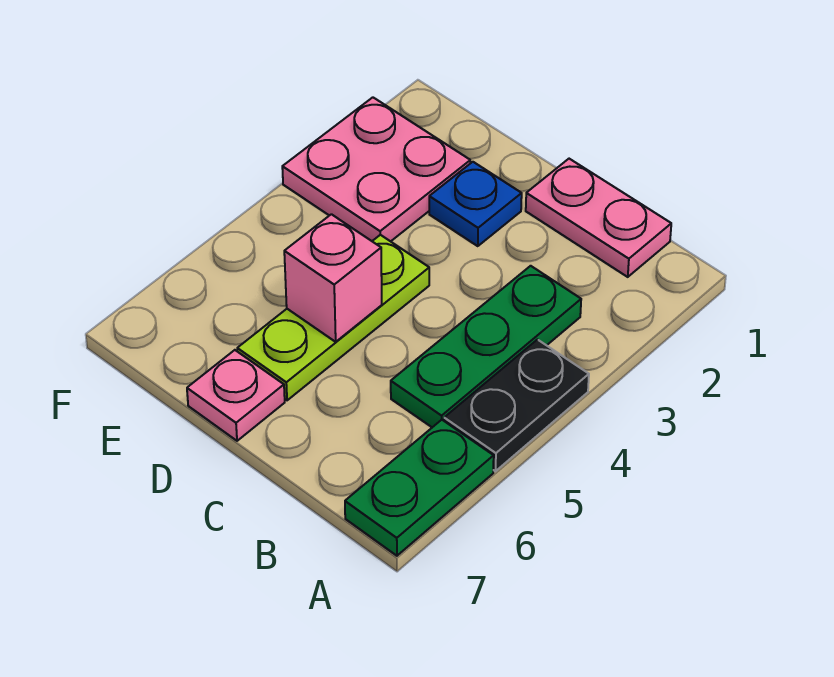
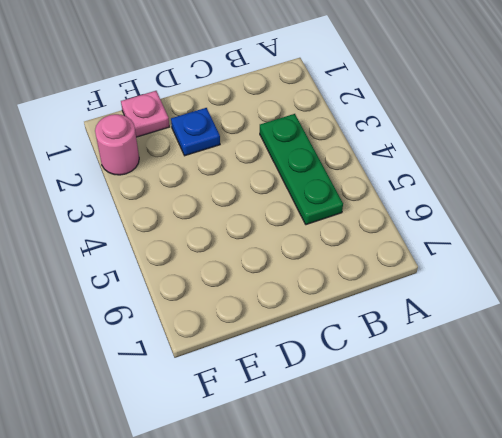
pink 1x1 plate [121,91,169,137] -> pink 1x1 plate moved to [187,350,285,441]
pink 1x1 round brick [95,114,139,175] -> pink 2x2 plate [282,97,470,241]
none -> black 1x2 plate [444,340,589,471]
none -> green 1x2 plate [345,420,494,556]

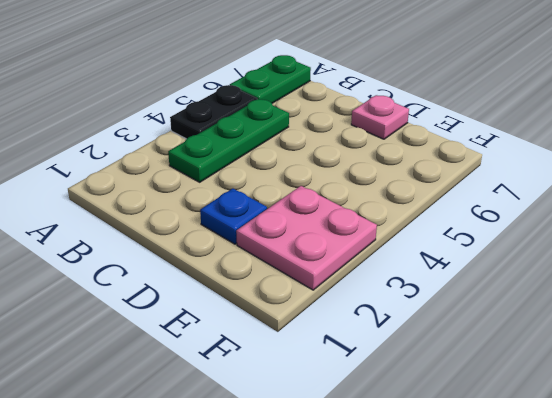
none -> pink 1x2 plate [526,159,671,277]
none -> lime 1x3 plate [237,235,429,400]

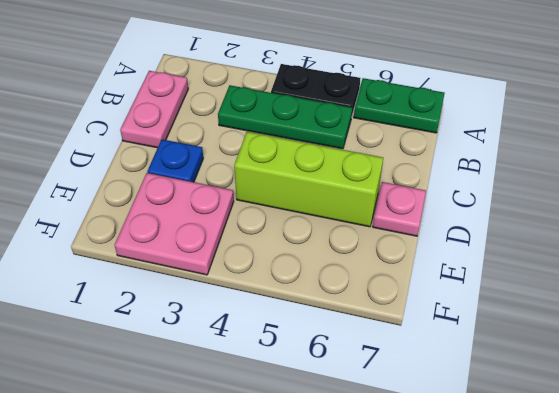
lime 1x3 brick [234,132,383,227] -> lime 1x3 plate [237,235,429,400]
none -> pink 1x1 brick [284,214,382,342]

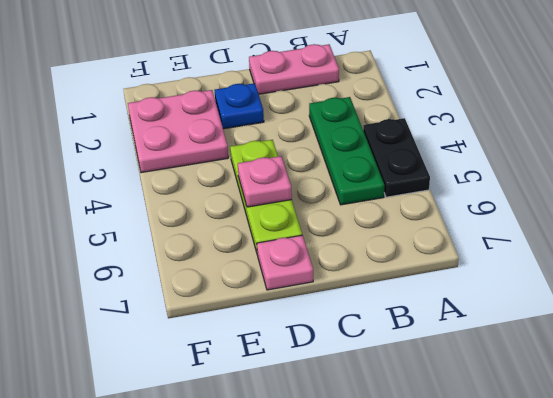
pink 1x1 plate [238,156,292,207] -> pink 1x1 brick [284,214,382,342]
none -> green 1x2 plate [345,420,494,556]

